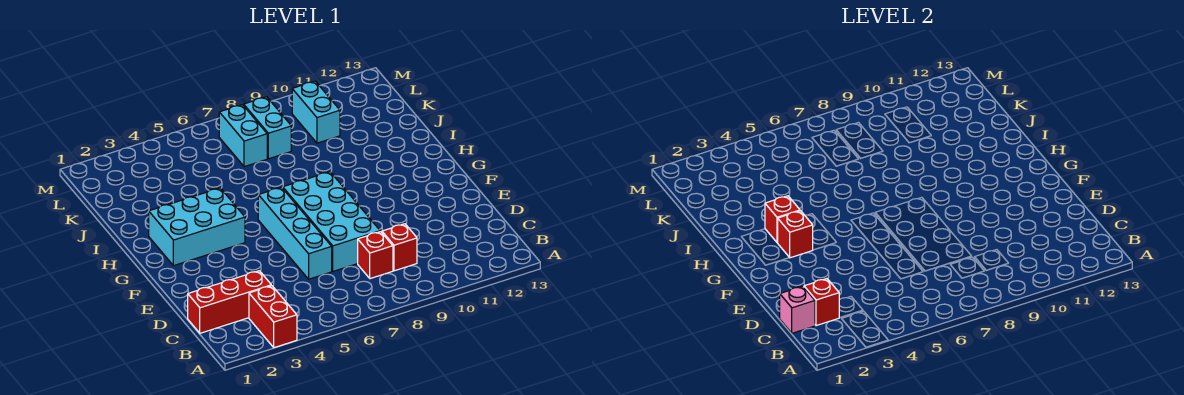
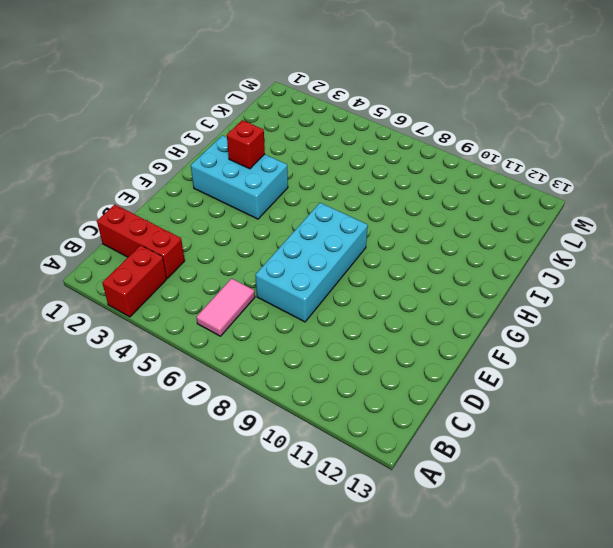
pink 1x2 tile [196,279,255,336] -> none
none -> red 1x1 brick [358,232,393,279]
none -> red 1x1 brick [382,224,417,271]
none -> cyan 1x4 brick [258,187,332,279]

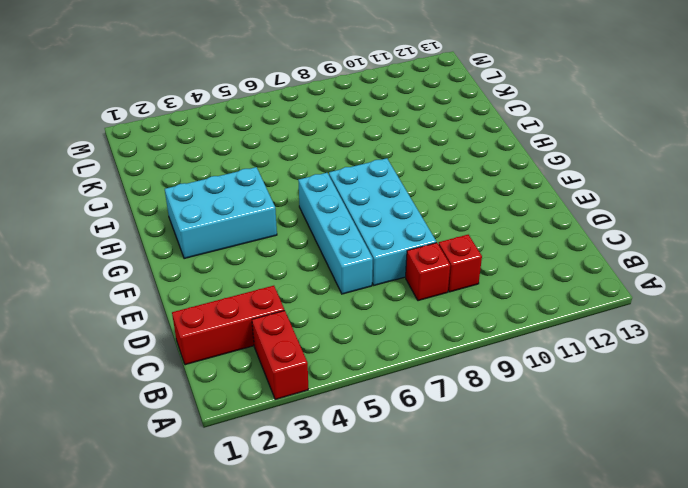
none -> cyan 1x2 brick [219,105,267,167]
none -> cyan 1x2 brick [244,97,291,159]
none -> cyan 1x2 brick [292,81,340,143]

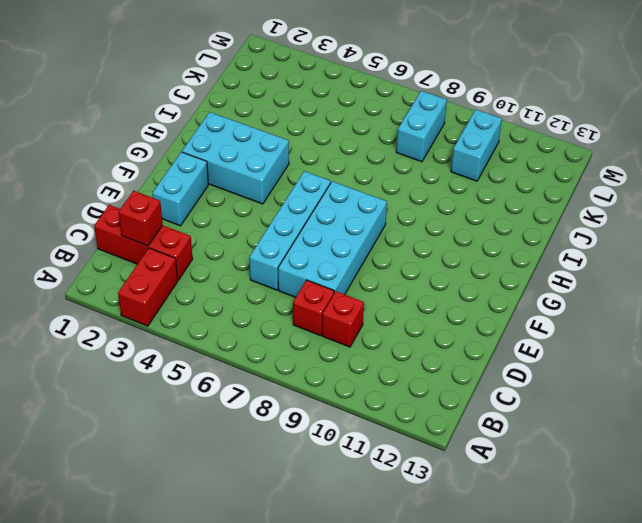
cyan 1x2 brick [153,152,208,226] -> cyan 1x2 brick moved to [219,105,267,167]
none -> pink 1x1 brick [780,286,815,333]
none -> red 1x1 brick [778,211,813,258]
none -> red 1x1 brick [765,196,800,243]

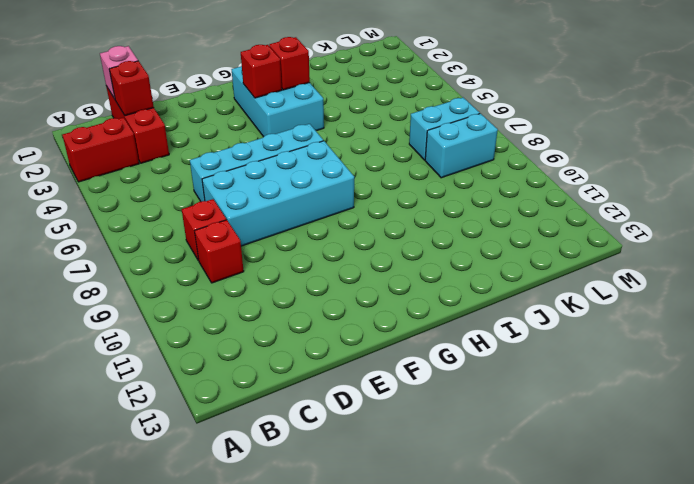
none -> cyan 1x2 brick [292,81,340,143]

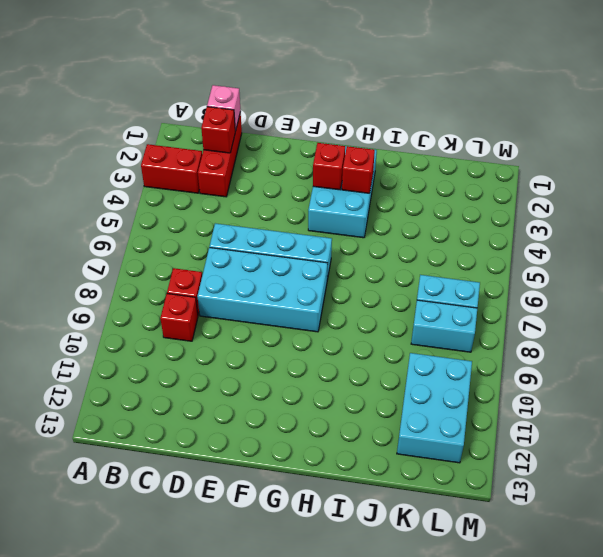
cyan 2x3 brick [397,353,472,463] -> cyan 1x2 brick [292,81,340,143]

